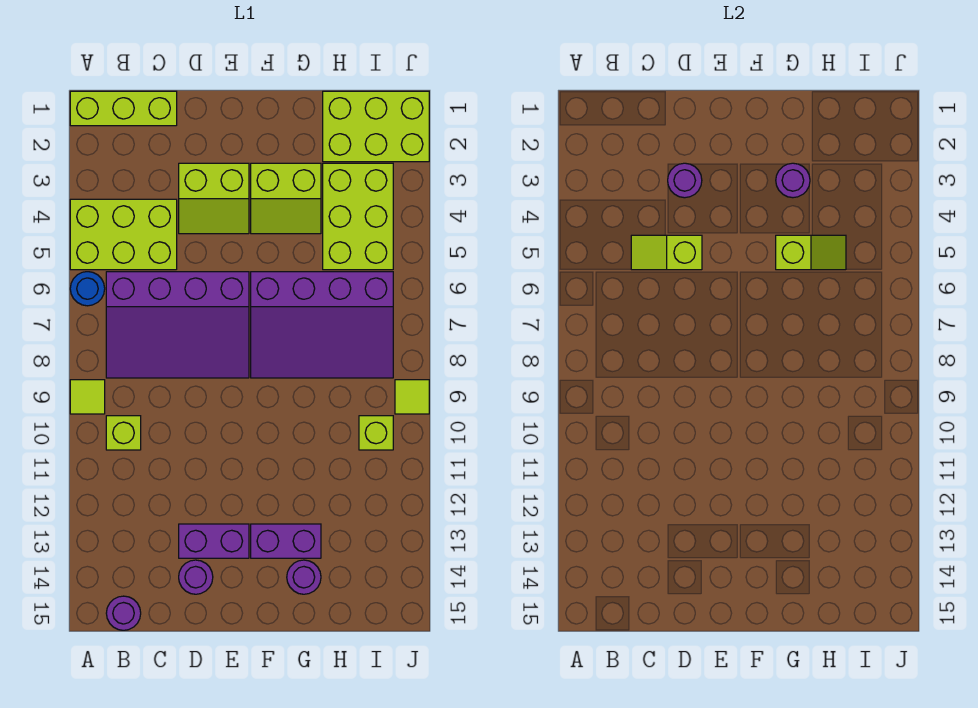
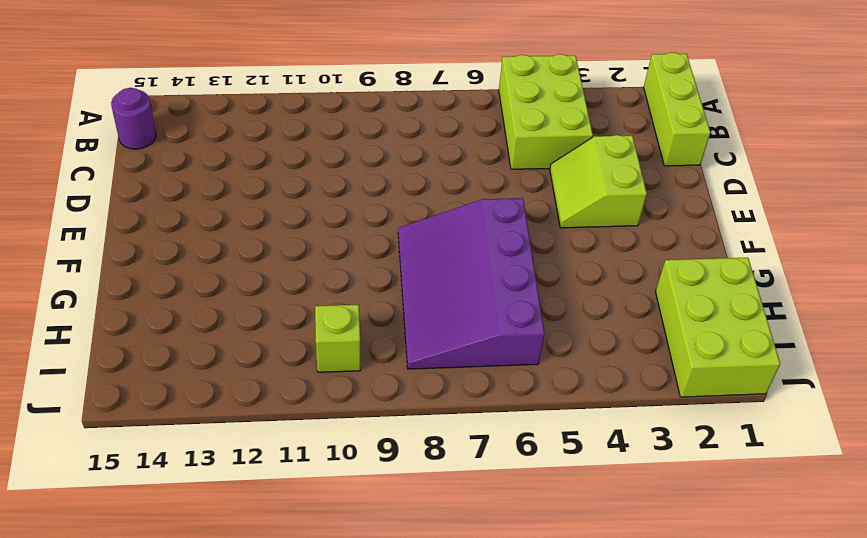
none -> blue 1x1 round brick [70,272,105,306]
none -> lime 1x1 tile [70,380,105,414]
none -> purple 3x4 slope [106,272,249,378]

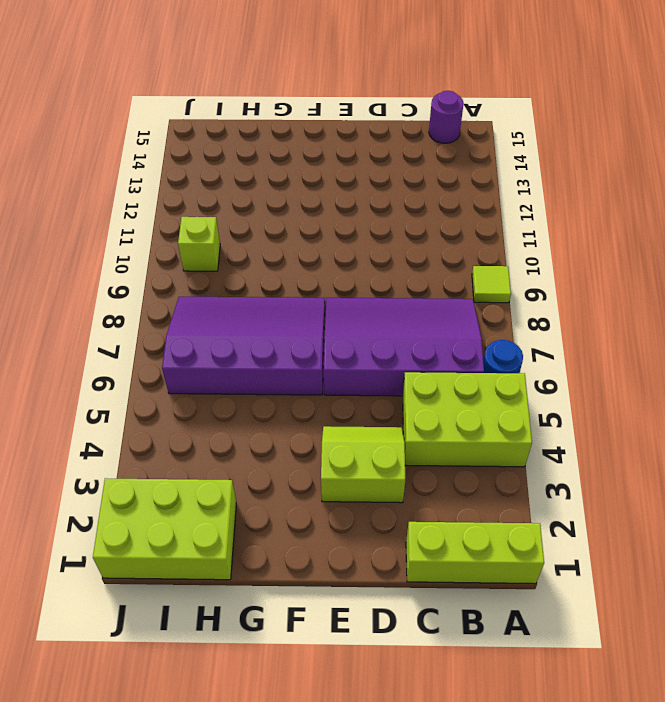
none -> lime 1x1 brick [106,416,141,450]
none -> purple 1x2 brick [179,524,249,558]
none -> purple 1x1 round brick [179,560,213,594]

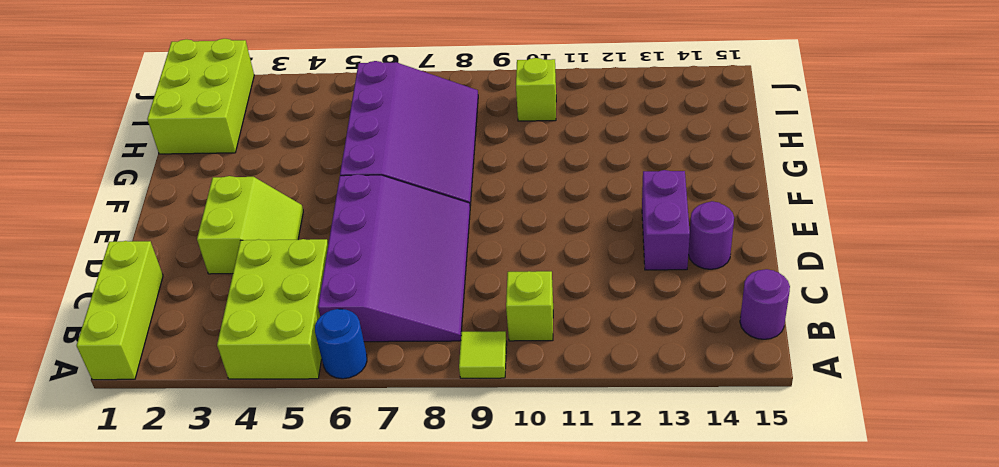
none -> lime 2x2 slope [251,163,321,234]
none -> purple 1x2 brick [251,524,321,558]
none -> purple 1x1 round brick [287,560,321,594]

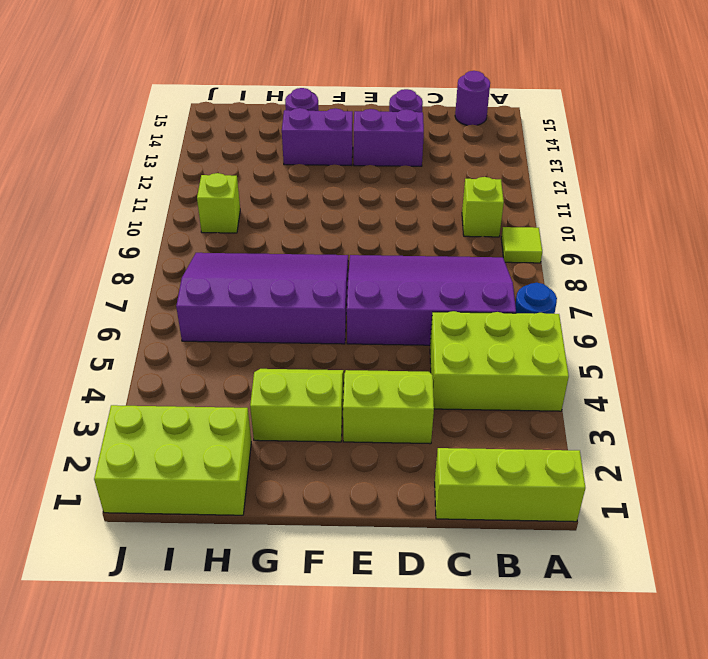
none -> lime 2x3 brick [323,163,393,270]
none -> lime 1x1 tile [395,380,429,414]
none -> lime 1x2 slope [631,235,702,270]

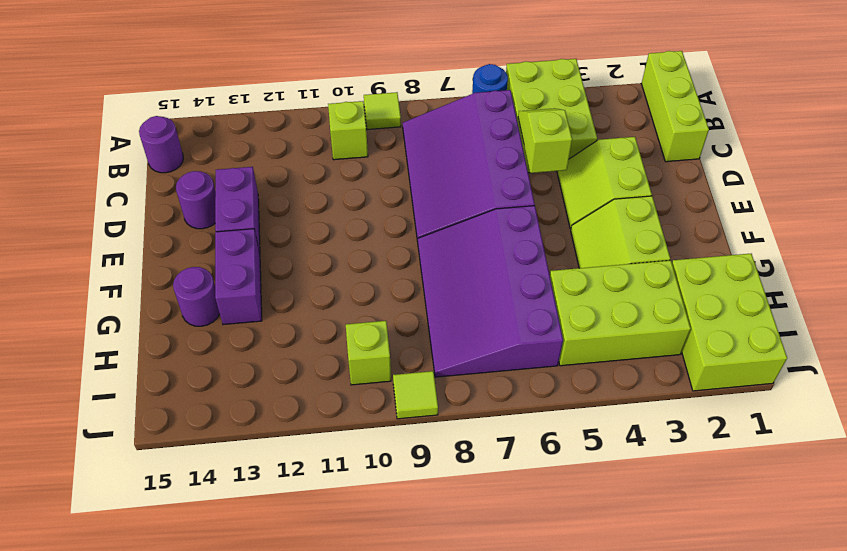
none -> purple 1x1 round brick [668,163,702,198]
none -> purple 1x1 round brick [776,163,810,198]
none -> lime 1x2 slope [776,235,846,270]

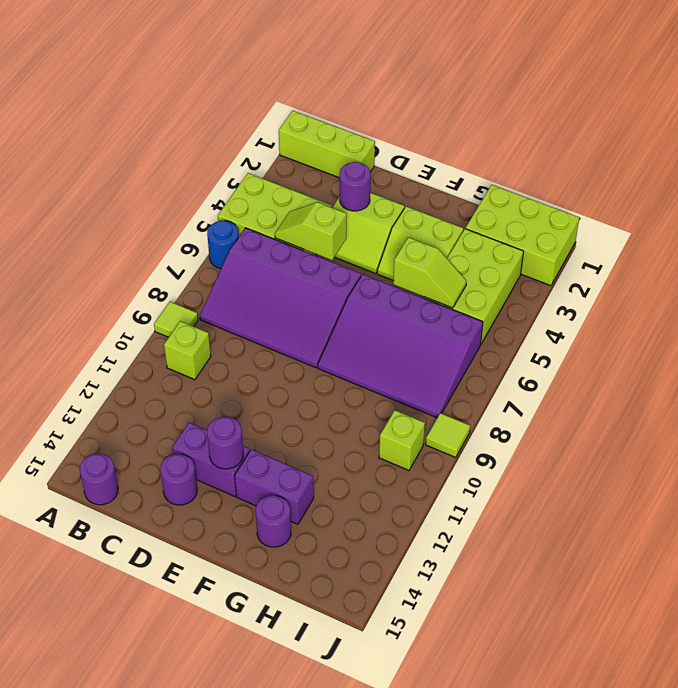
purple 1x1 round brick [207,417,243,469] -> purple 1x1 round brick moved to [776,163,810,198]

